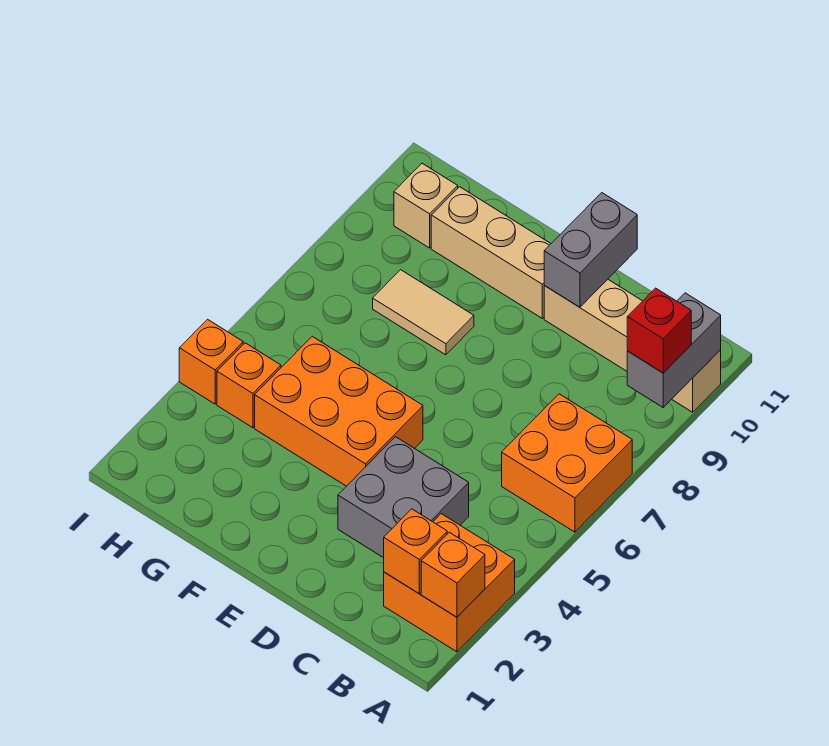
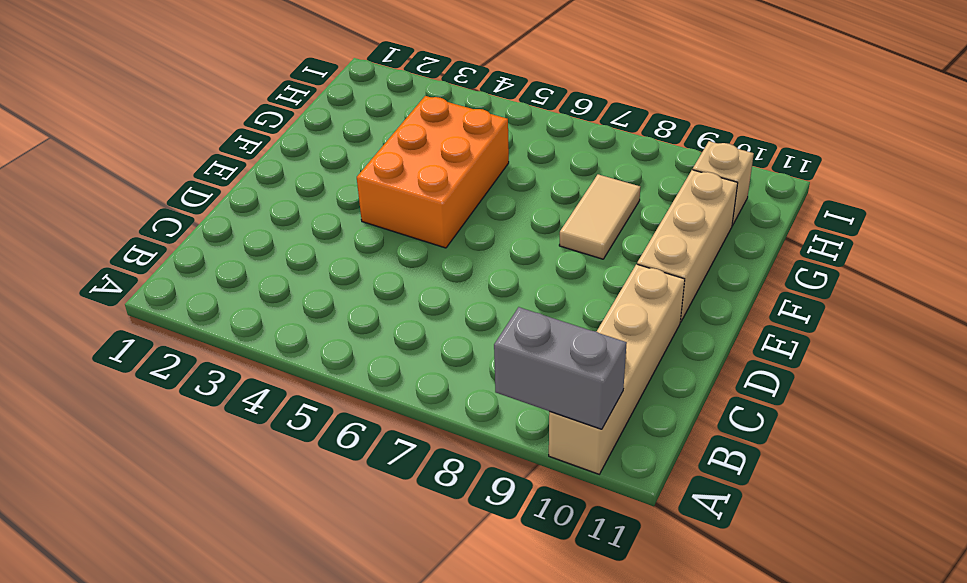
none -> orange 2x2 brick [384,514,515,652]
none -> orange 2x2 brick [502,394,632,532]
none -> grey 2x2 brick [338,437,469,558]

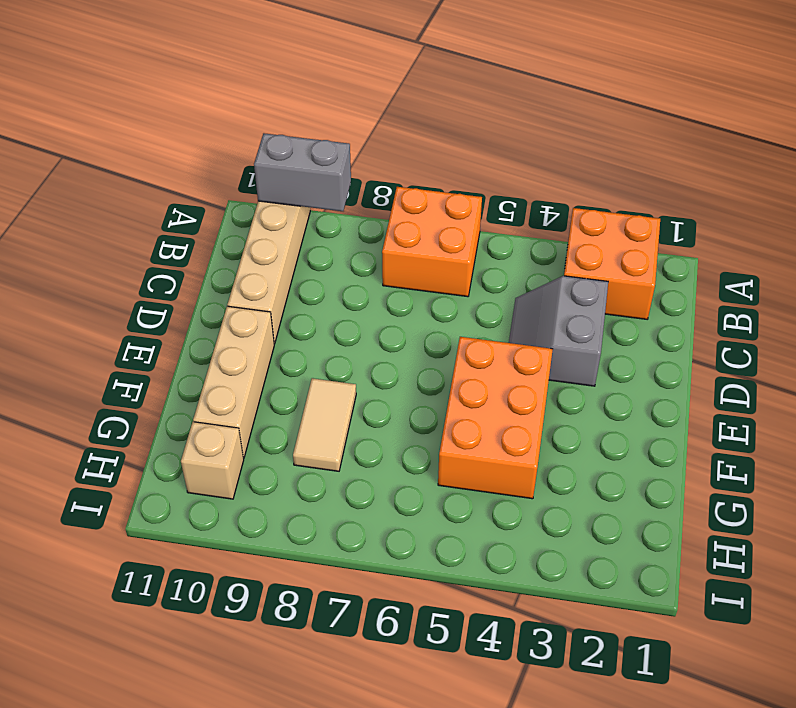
grey 2x2 slope [509,276,608,386] -> grey 2x2 brick [338,437,469,558]
none -> orange 1x1 brick [217,343,281,428]
none -> orange 1x1 brick [179,319,243,404]
none -> orange 1x1 brick [421,532,485,617]

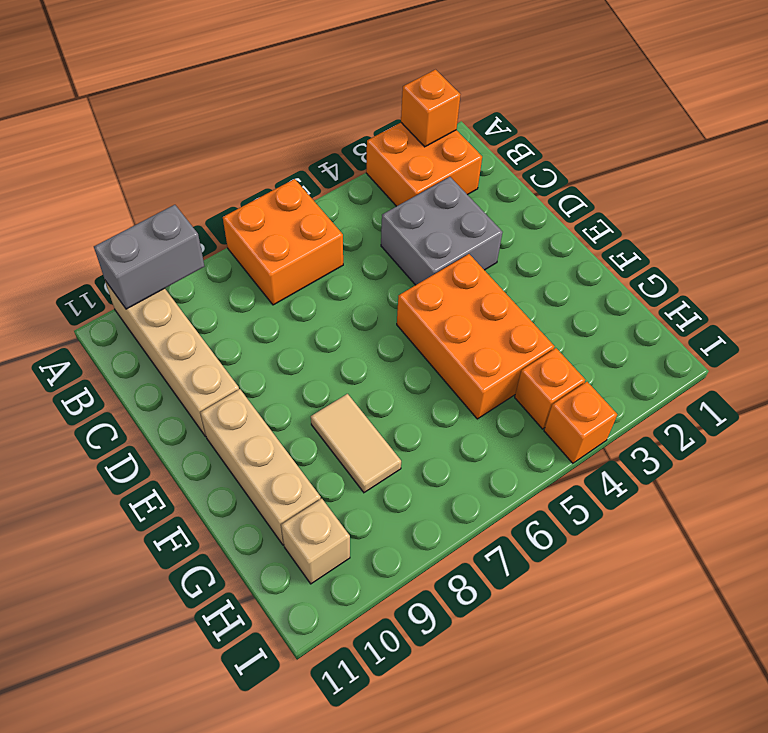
none -> orange 1x1 brick [384,509,447,593]
none -> grey 1x2 brick [544,193,637,307]
none -> red 1x1 brick [627,288,691,373]

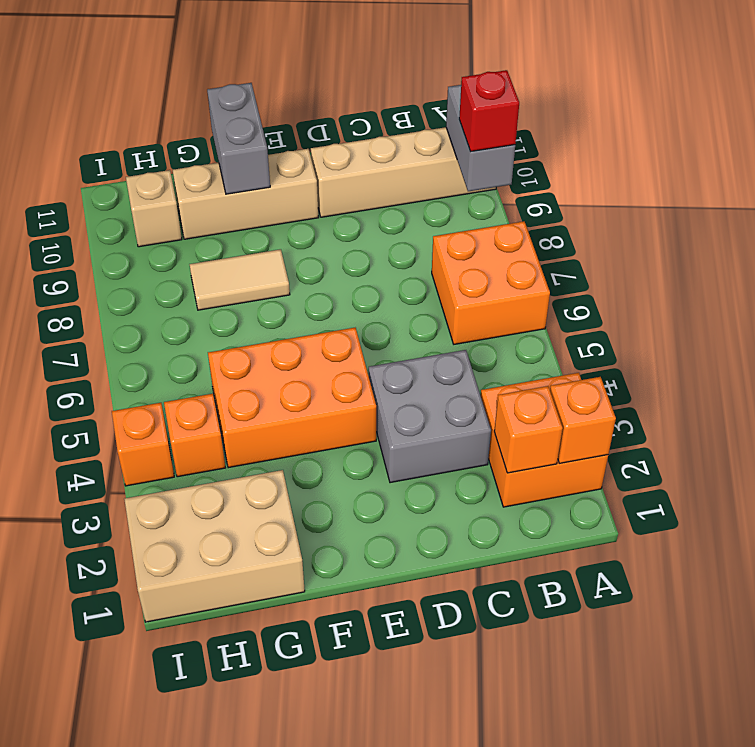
grey 1x2 brick [207,83,270,194] -> grey 1x2 brick moved to [544,193,637,307]
tan 2x3 brick [124,470,305,622] -> none

